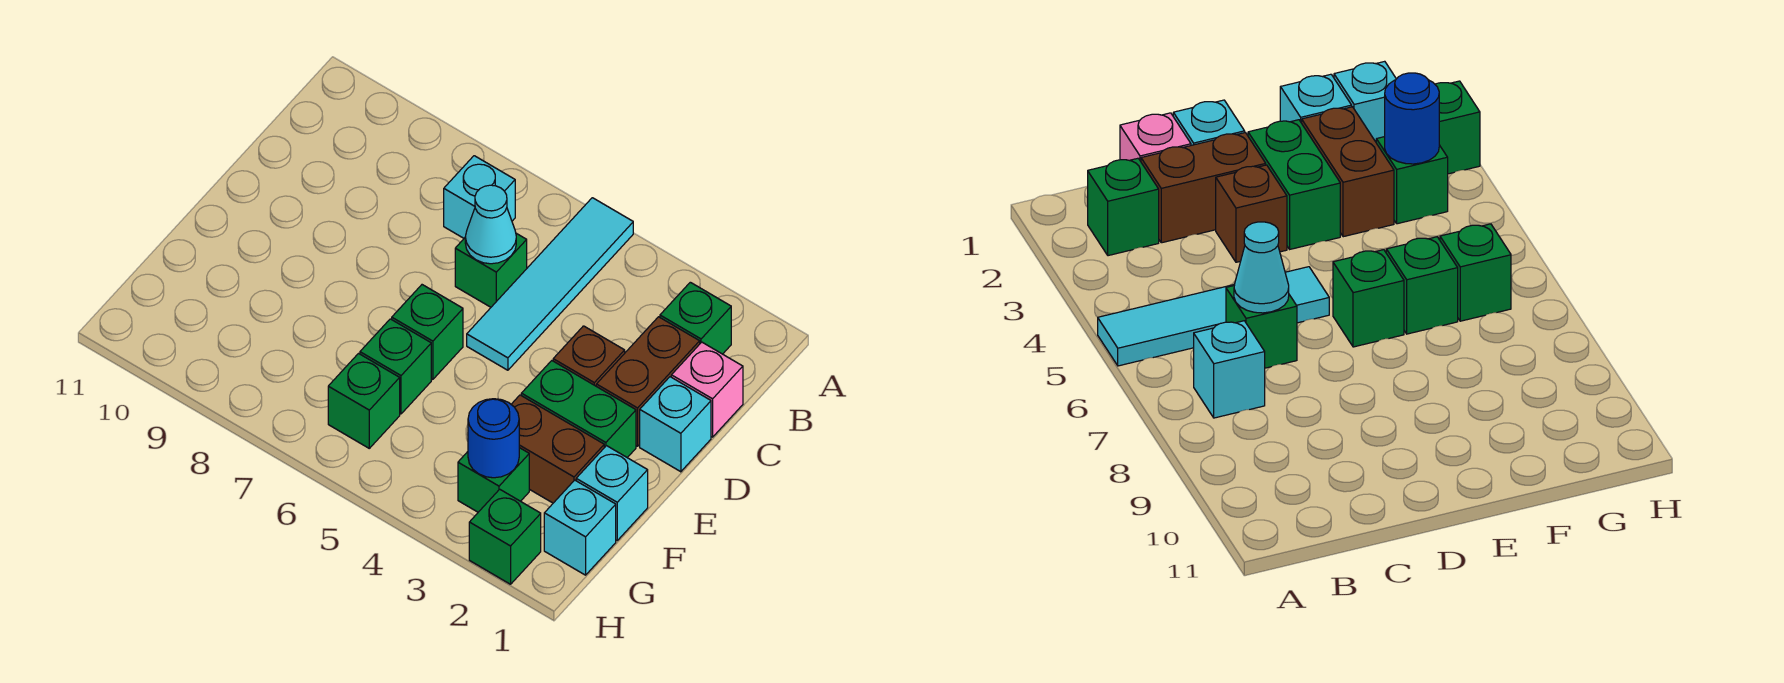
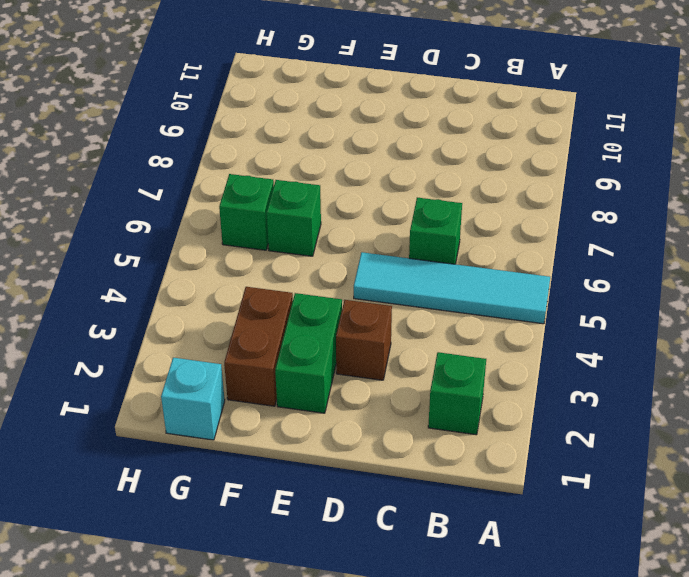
none -> cyan 1x1 brick [444,156,515,238]
none -> pink 1x1 brick [671,342,743,437]
none -> brown 1x2 brick [596,317,700,446]

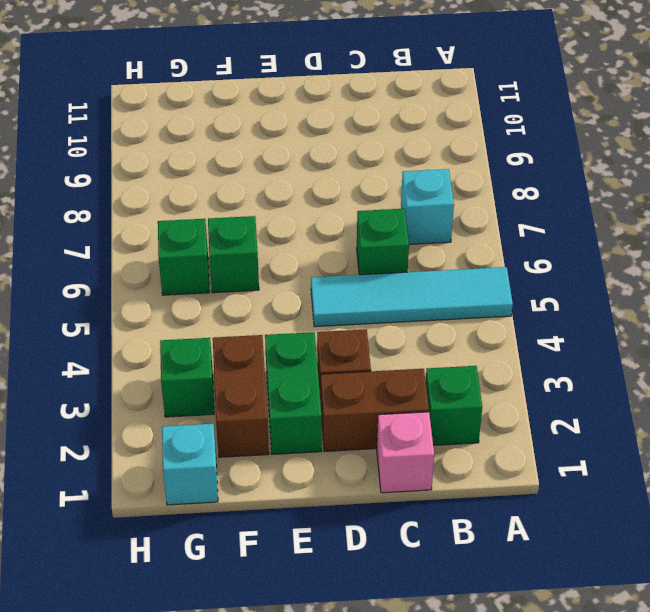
none -> cyan 1x1 brick [640,377,711,472]
none -> green 1x1 brick [392,285,463,379]
none -> cyan 1x1 brick [576,446,648,540]

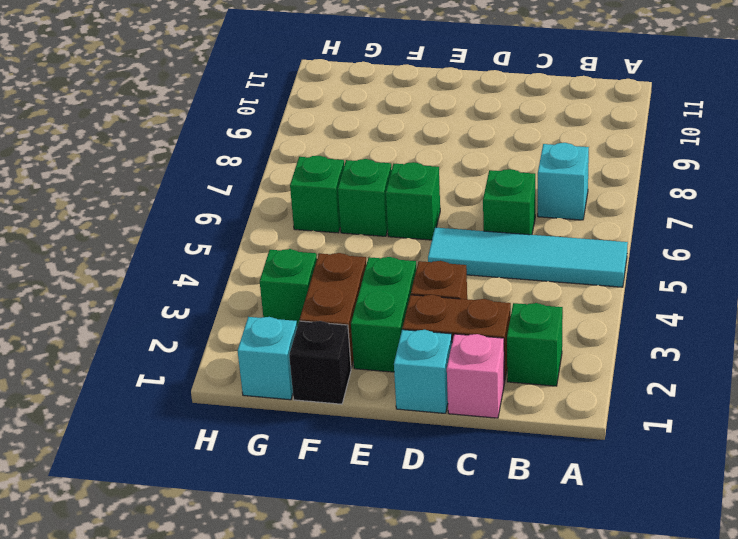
black 1x1 brick [289,321,351,404] -> cyan 1x1 brick [576,446,648,540]
none -> green 1x1 brick [469,489,541,584]
none -> cyan 1x1 cone [465,185,516,264]
none -> blue 1x1 round brick [468,399,519,478]

